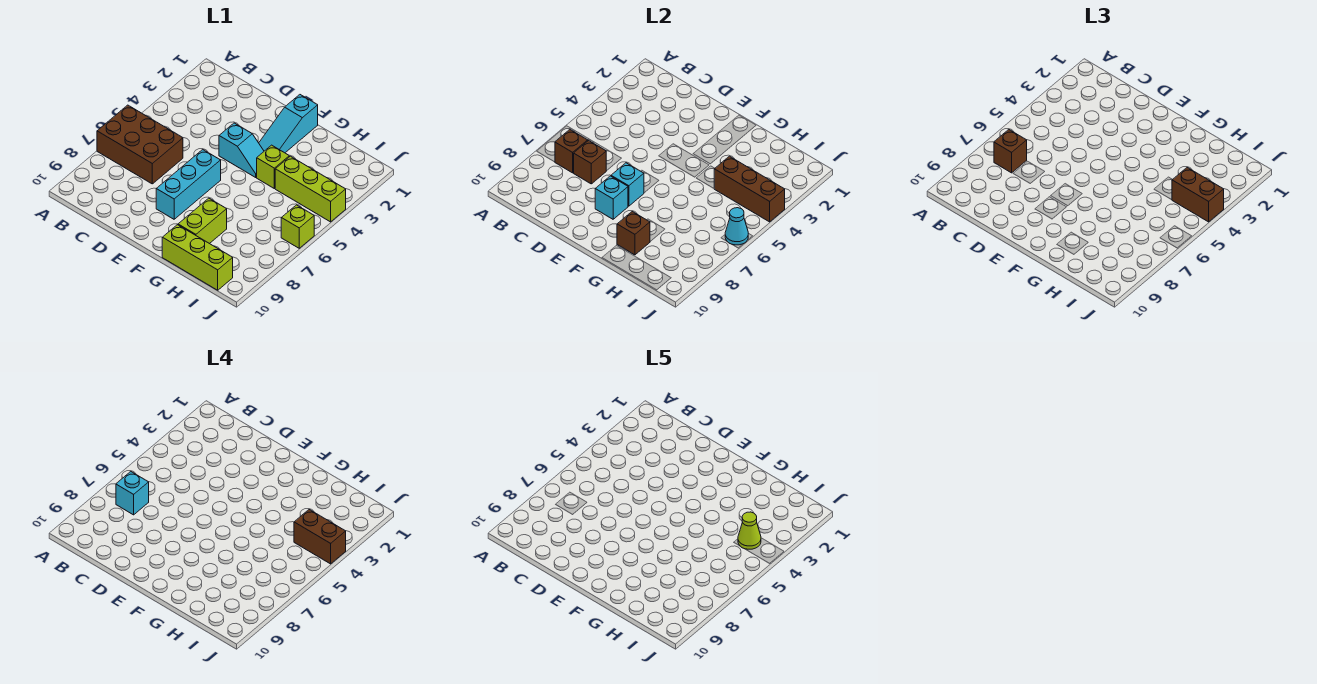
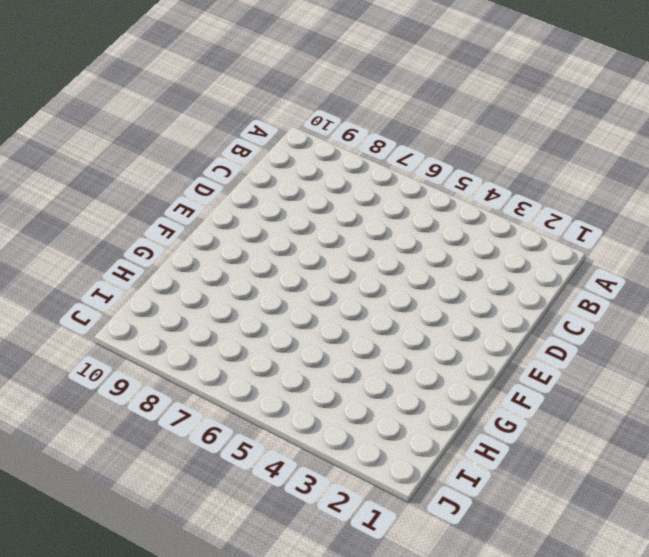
none -> brown 2x3 brick [97,105,183,184]
none -> cyan 1x2 slope [219,123,264,177]
none -> cyan 1x3 brick [156,150,221,219]

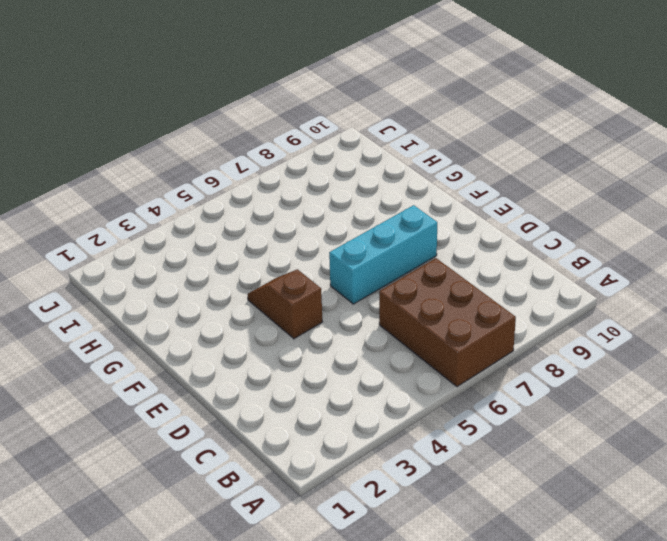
brown 1x2 slope [247,269,322,339] -> cyan 1x2 slope [219,123,264,177]
none -> cyan 1x3 slope [259,95,318,153]
none -> lime 1x1 brick [257,145,289,189]
none -> lime 1x2 brick [178,198,227,244]

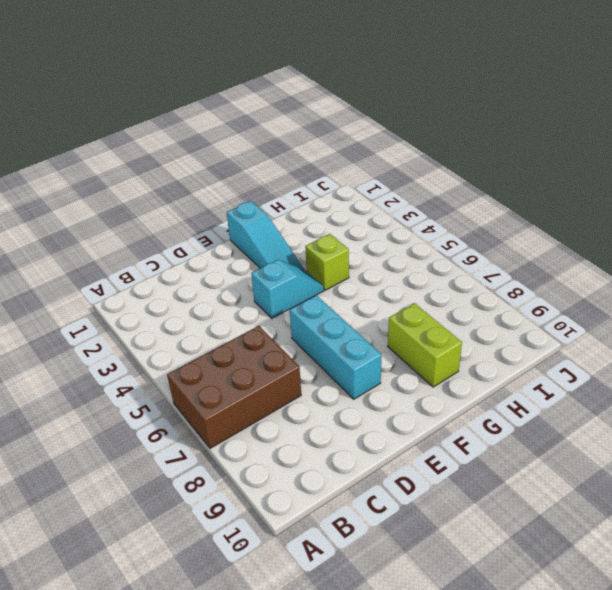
none -> lime 1x3 brick [162,225,233,290]
none -> lime 1x3 brick [275,156,346,222]
none -> lime 1x1 brick [281,205,314,248]

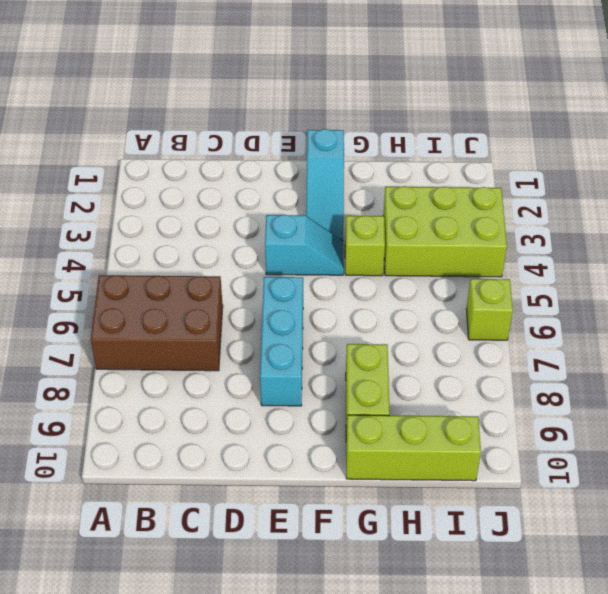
lime 2x3 brick [383,186,507,277] -> lime 1x3 brick [275,156,346,222]
none -> brown 1x1 brick [555,130,588,173]
none -> brown 1x1 brick [574,141,606,184]
none -> cyan 1x1 brick [611,163,644,206]

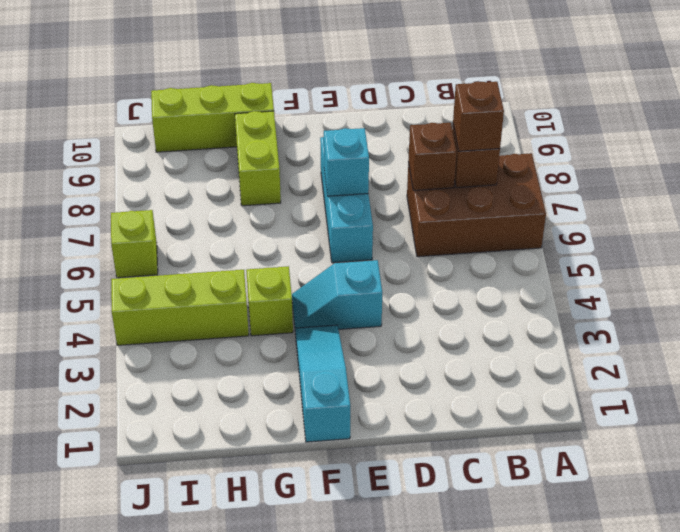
none -> cyan 1x1 brick [595,176,628,219]
none -> brown 1x1 brick [617,212,650,255]
none -> brown 1x3 brick [714,156,785,222]

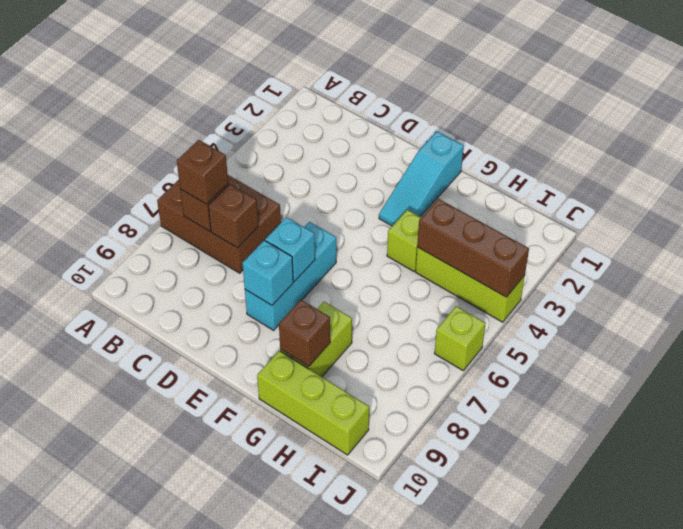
none -> cyan 1x2 slope [219,123,264,177]
none -> cyan 1x1 cone [725,208,748,245]
none -> brown 1x2 brick [1172,168,1224,222]

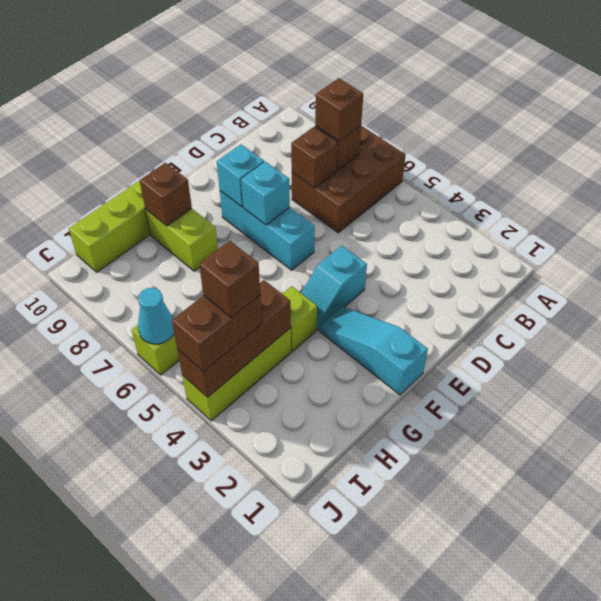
brown 1x1 brick [199,241,260,318] -> brown 1x2 brick [294,510,346,564]
none -> cyan 1x1 brick [116,472,149,515]
none -> lime 1x1 cone [738,512,761,549]

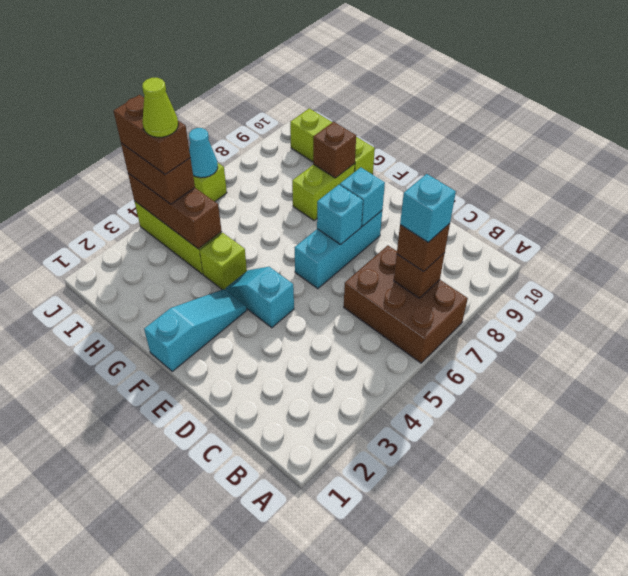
none -> brown 1x1 brick [574,141,606,184]

